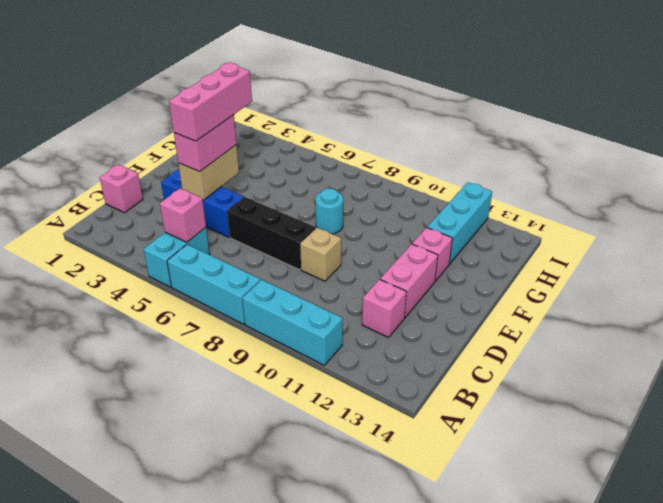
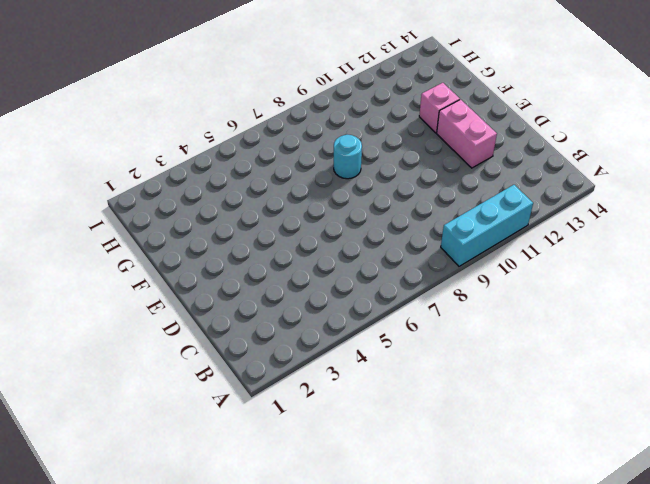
none -> cyan 1x2 brick [144,227,210,287]
none -> cyan 1x3 brick [167,244,261,324]
none -> pink 1x1 brick [100,165,143,213]

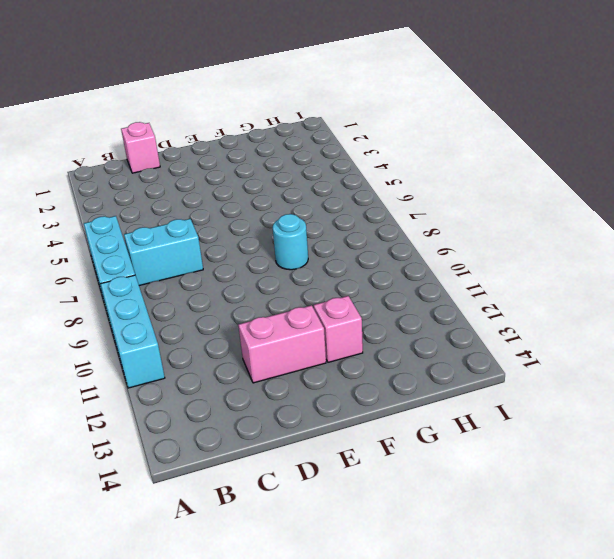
cyan 1x2 brick [124,219,203,286] -> cyan 1x2 brick moved to [144,227,210,287]
none -> pink 1x1 brick [362,279,407,337]
none -> blue 1x3 brick [161,169,244,237]
none -> black 1x3 brick [228,197,316,270]

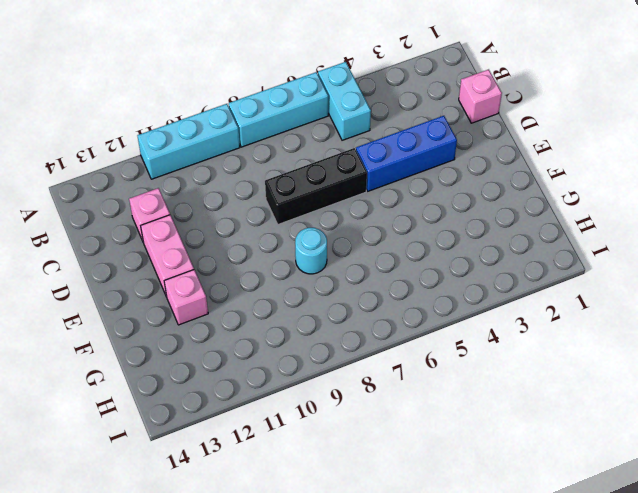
none -> tan 1x1 brick [300,228,341,281]
none -> cyan 1x3 brick [427,183,492,264]
none -> pink 1x1 brick [160,188,206,242]

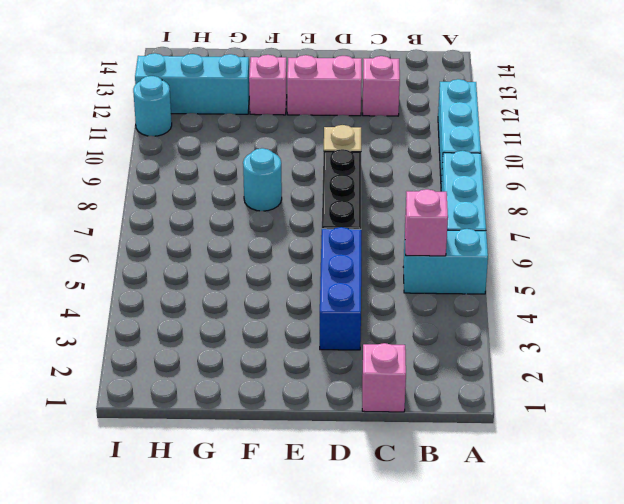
cyan 1x1 round brick [133,76,172,136] -> none
none -> tan 1x2 brick [178,145,239,200]
none -> pink 1x2 brick [174,115,237,172]
none -> pink 1x3 brick [169,63,252,141]

